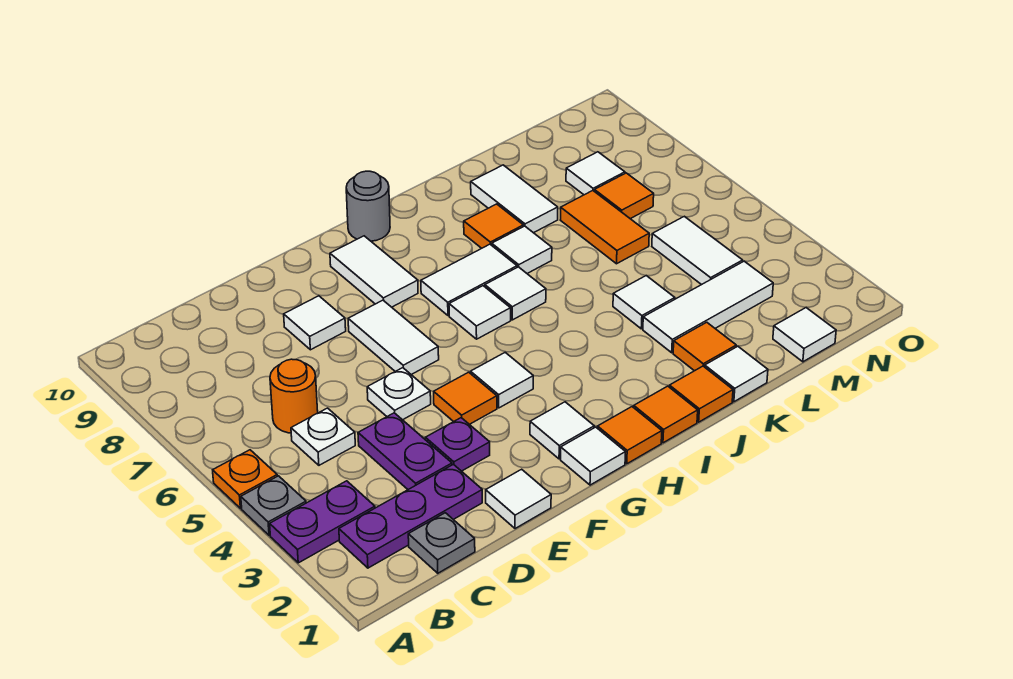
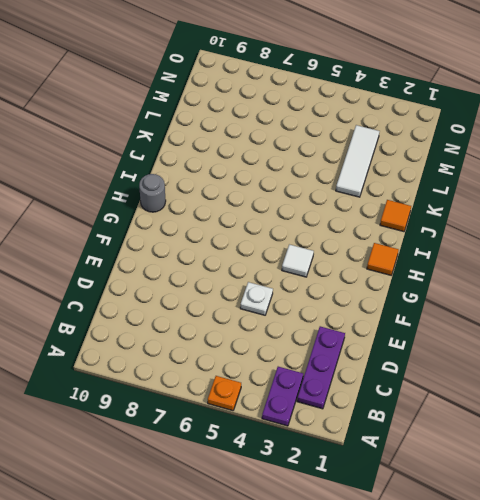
none -> grey 1x1 plate [241,476,306,535]
none -> grey 1x1 plate [408,513,475,573]
none -> white 1x1 plate [291,408,355,465]
none -> orange 1x1 round brick [270,359,318,433]

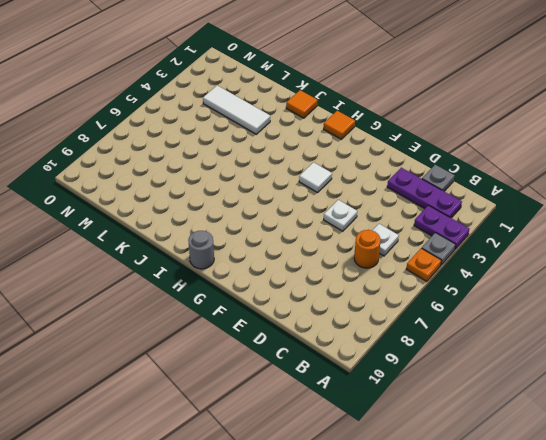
none -> purple 1x2 plate [358,413,452,489]
none -> white 1x1 tile [486,469,551,529]
none -> purple 1x1 plate [425,418,490,471]
none -> white 1x1 tile [284,296,346,350]

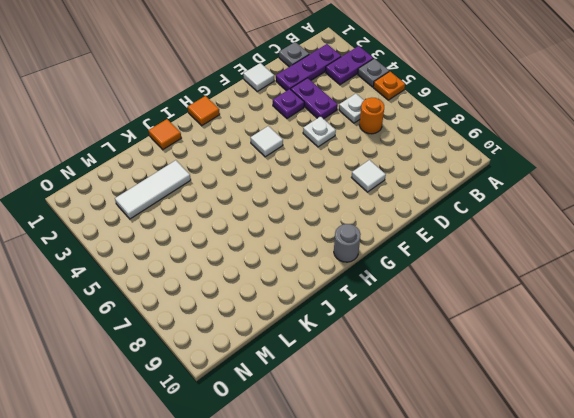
none -> orange 1x1 tile [434,372,497,424]
none -> white 1x2 tile [348,300,439,375]
none -> white 1x1 tile [561,427,625,485]
none -> white 1x1 tile [530,402,594,459]

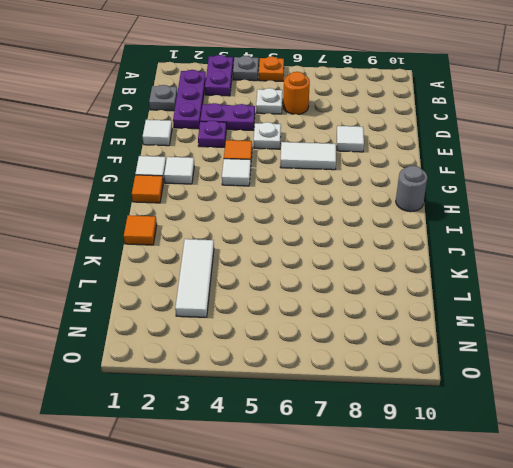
none -> white 1x2 tile [330,236,418,307]
none -> white 1x1 tile [449,286,511,339]
none -> white 1x2 tile [421,244,517,316]
none -> orange 1x1 tile [634,386,698,443]

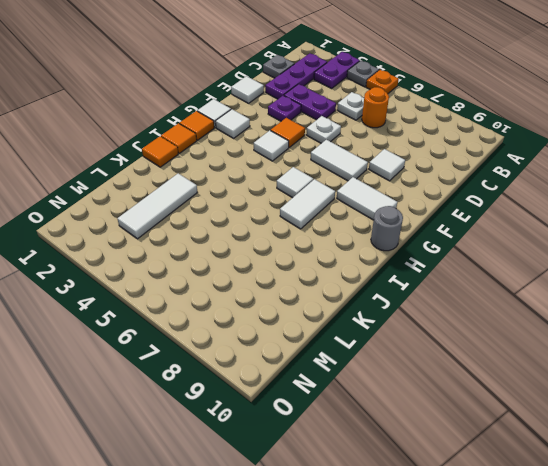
none -> white 1x1 tile [485,267,546,320]
none -> white 1x1 tile [492,226,552,273]
none -> orange 1x1 tile [464,204,523,248]
none -> white 1x1 tile [705,346,768,402]

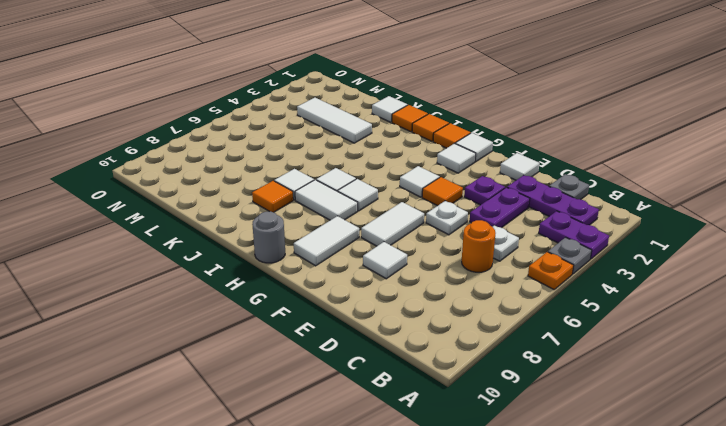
none -> orange 1x1 tile [673,322,736,371]
none -> white 1x1 tile [613,276,675,329]
none -> white 1x2 tile [471,165,558,233]
none -> orange 1x2 tile [561,191,649,264]

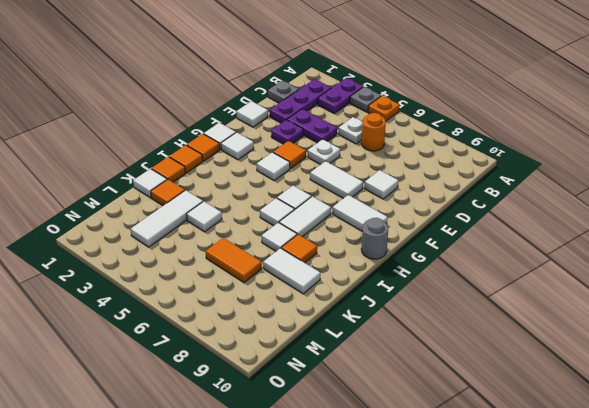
none -> white 1x1 tile [773,308,836,362]
none -> white 1x2 tile [652,216,743,285]
none -> orange 1x1 tile [594,173,654,219]
none -> white 1x1 tile [566,152,625,195]

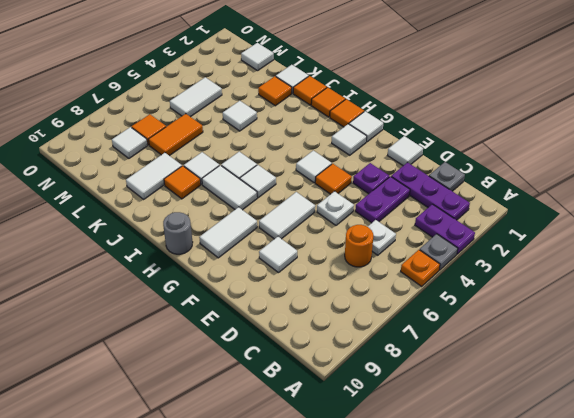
none -> white 1x3 tile [643,261,773,353]

